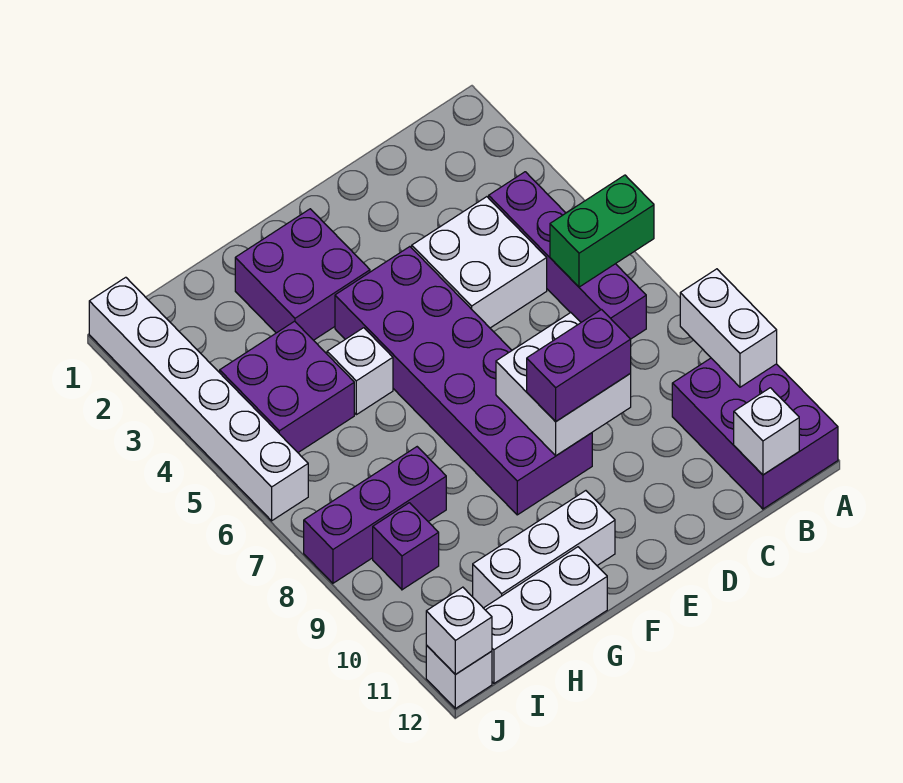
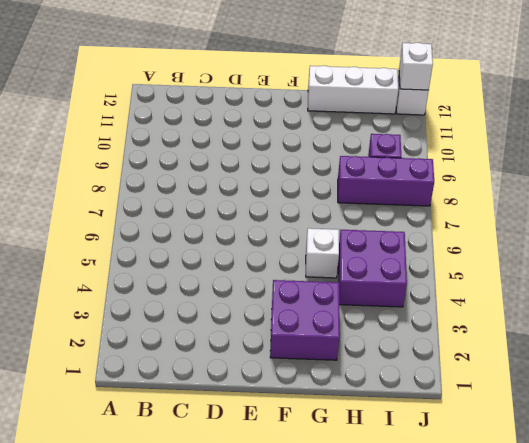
none -> purple 2x3 brick [672,358,838,509]
none -> purple 1x4 brick [489,172,646,339]
none -> white 2x2 brick [412,197,547,328]

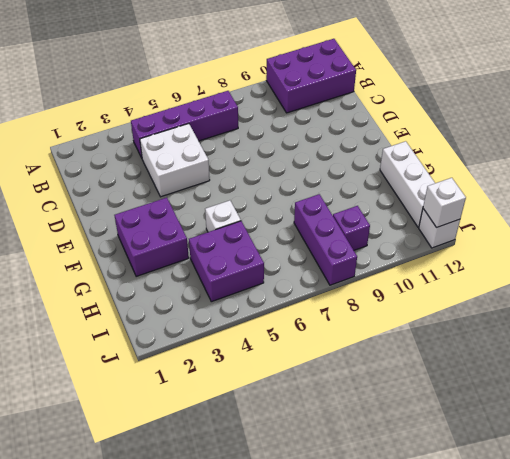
none -> purple 2x6 brick [335,247,592,515]
none -> white 1x3 brick [473,491,615,608]
none -> white 1x6 brick [89,277,308,521]

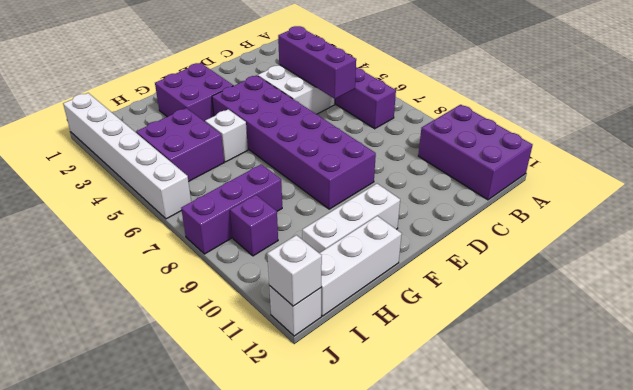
purple 1x3 brick [278,26,356,99] -> none
none -> green 1x2 brick [550,175,654,287]
none -> white 1x2 brick [680,269,777,387]
none -> white 1x1 brick [734,388,799,475]

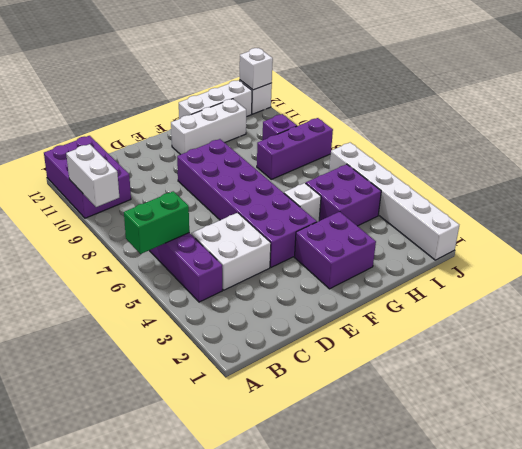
none -> white 1x1 brick [734,388,799,475]
none -> white 2x2 brick [496,313,631,456]
none -> purple 1x2 brick [527,310,631,422]

